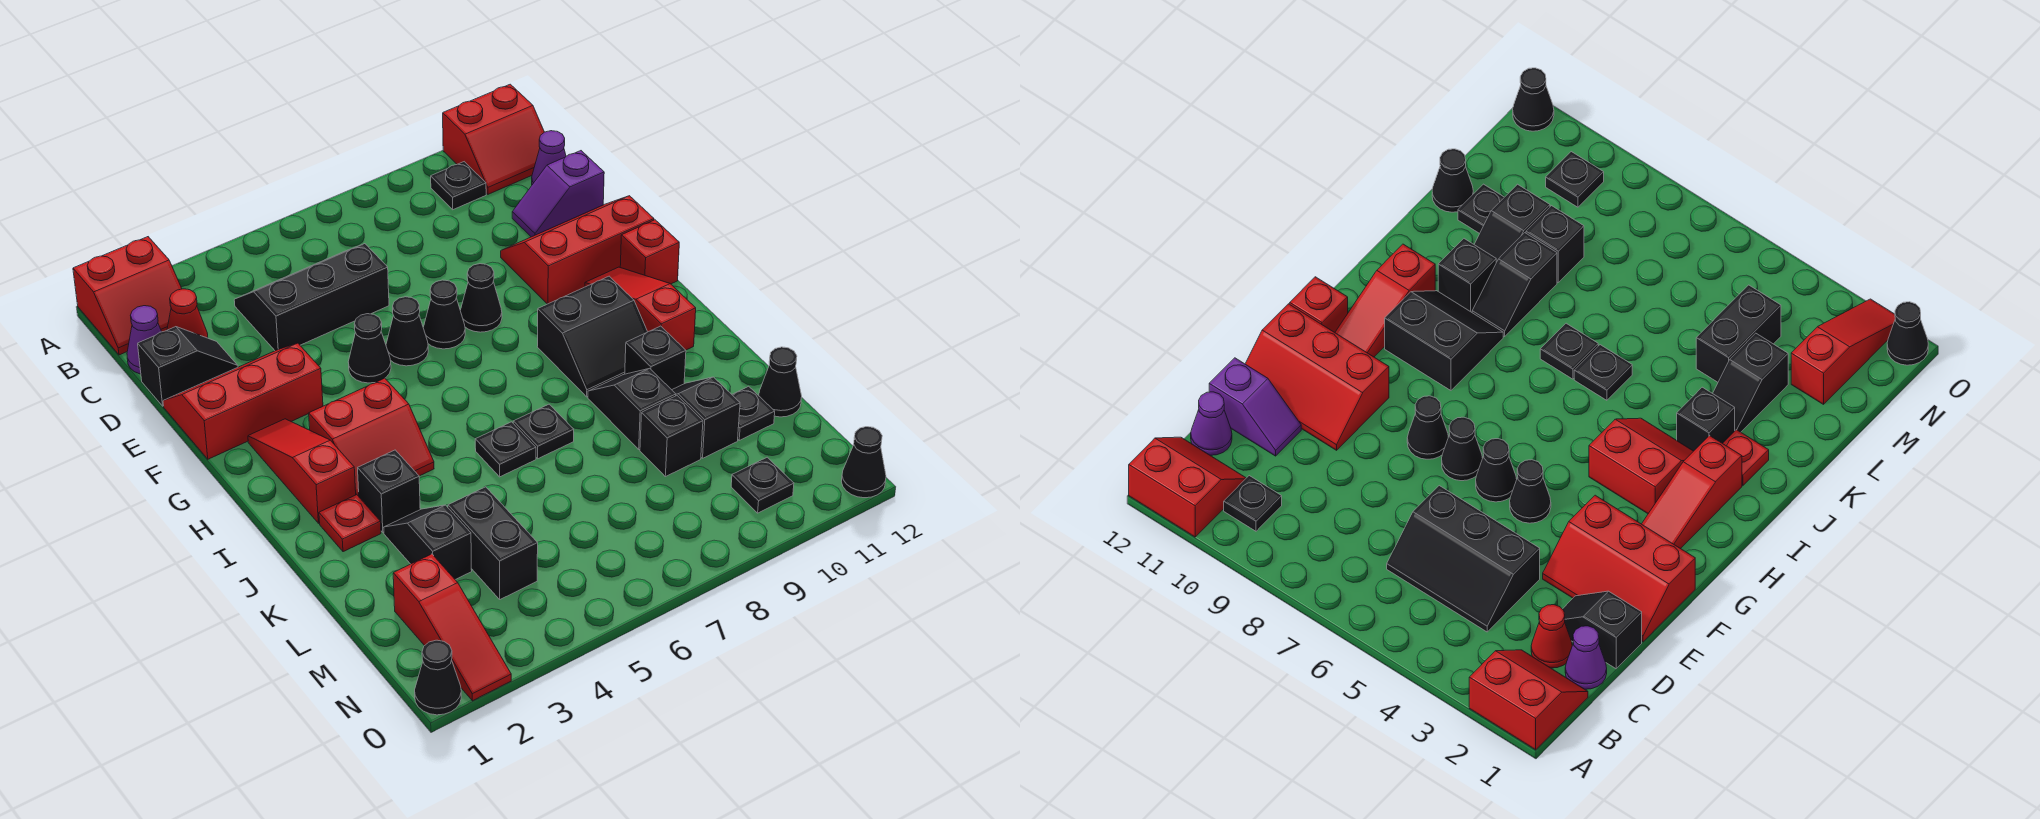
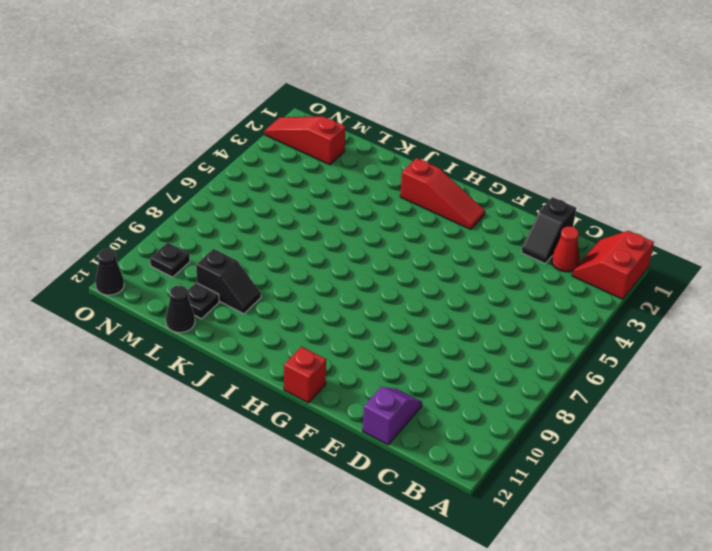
none -> red 2x2 slope [443,84,544,194]
none -> black 1x1 plate [431,162,486,210]
none -> purple 1x1 cone [127,306,162,374]
none -> black 2x3 slope [234,244,389,351]

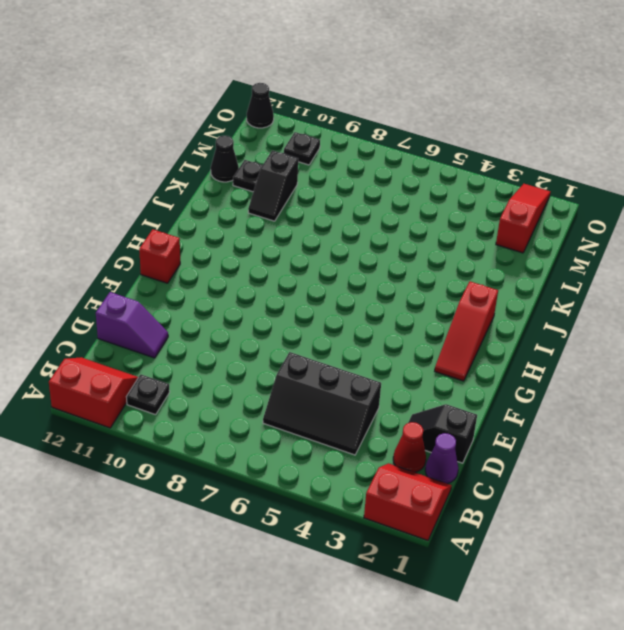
none -> purple 1x1 cone [532,131,566,185]
none -> red 2x3 slope [163,343,323,459]
none -> red 2x3 slope [501,196,654,304]
none -> black 1x1 cone [348,314,391,383]

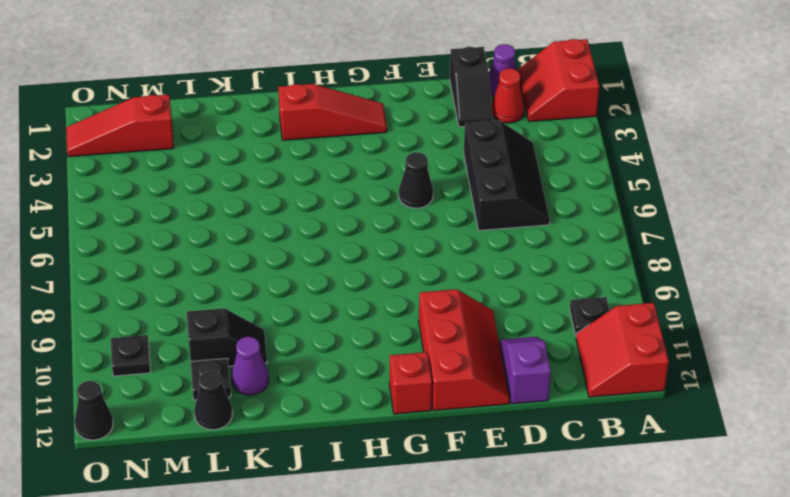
purple 1x1 cone [231,337,269,395] -> purple 1x1 cone moved to [532,131,566,185]
none -> red 2x3 slope [163,343,323,459]
none -> black 1x1 cone [386,297,428,366]
none -> black 1x1 cone [423,280,465,349]
none -> black 1x1 cone [460,264,502,332]

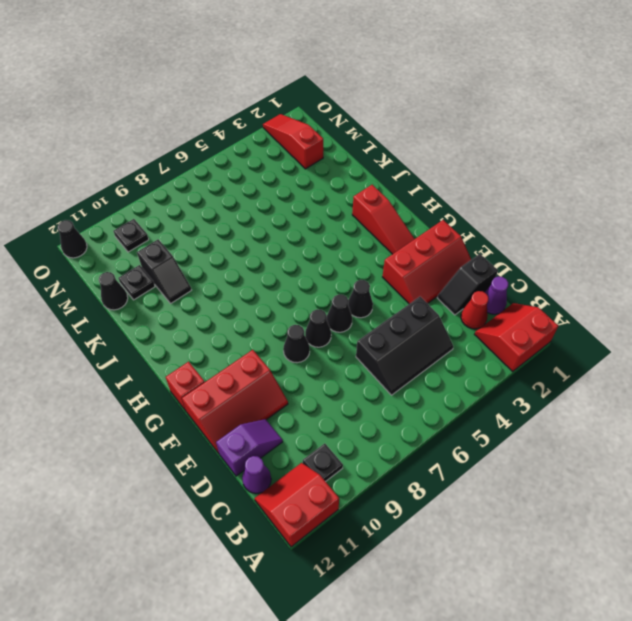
none -> red 1x3 slope [585,267,696,350]
none -> red 2x2 slope [309,378,434,496]
none -> black 2x2 slope [537,276,647,397]
none -> red 1x1 plate [319,495,381,552]

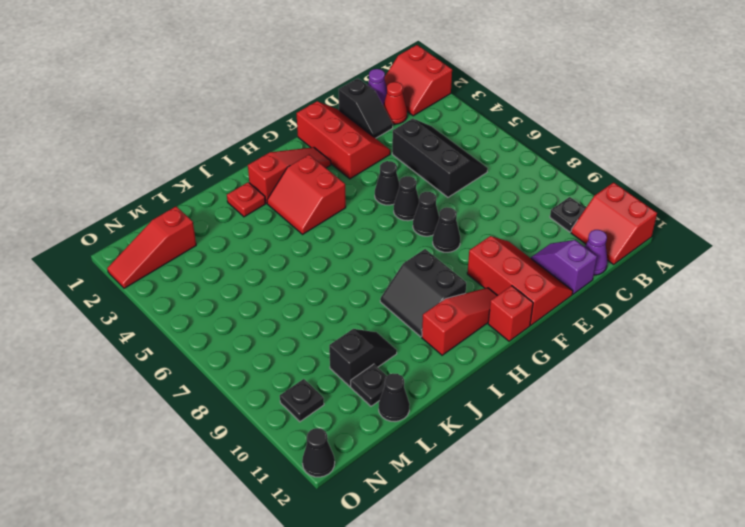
none -> black 1x1 brick [358,450,420,533]
none -> black 1x1 plate [475,422,536,477]
none -> black 1x1 plate [513,404,574,459]
none -> black 1x2 slope [588,368,676,449]

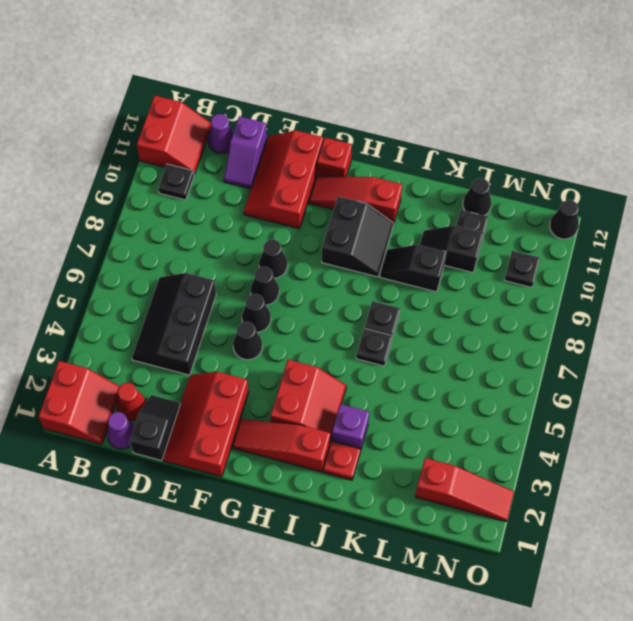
purple 1x1 brick [332,404,369,451] -> black 1x1 brick [358,450,420,533]
none -> black 1x1 brick [625,326,686,390]
none -> black 1x2 slope [384,505,472,580]
none -> black 1x2 brick [448,487,538,599]
none -> black 1x1 brick [640,396,703,477]

